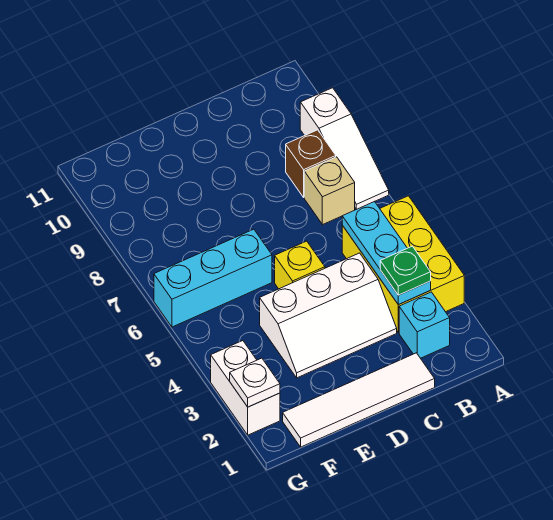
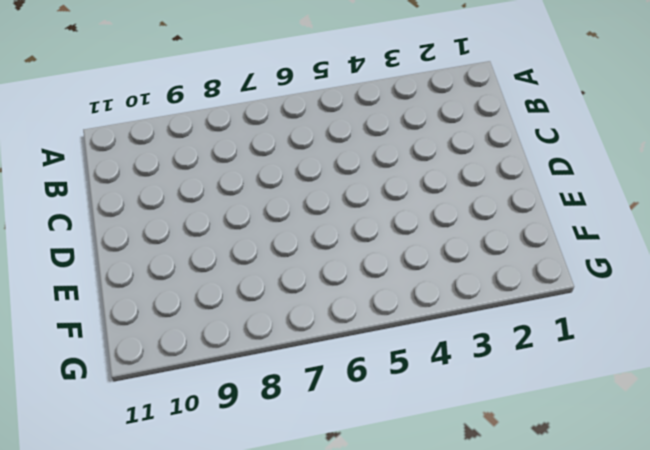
none -> yellow 2x3 brick [342,196,464,333]
none -> white 1x3 slope [300,88,389,209]
none -> cyan 1x1 brick [399,292,450,358]

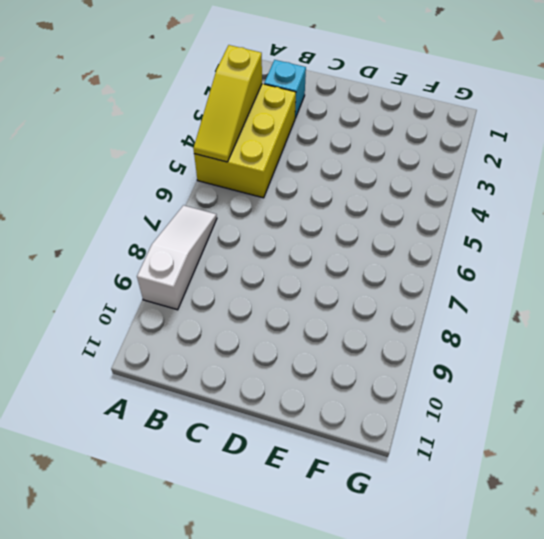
yellow 1x3 slope [193,45,262,162] -> none
none -> tan 1x1 brick [304,157,355,225]
none -> brown 1x1 brick [286,130,336,197]
none -> white 1x4 tile [283,353,435,447]

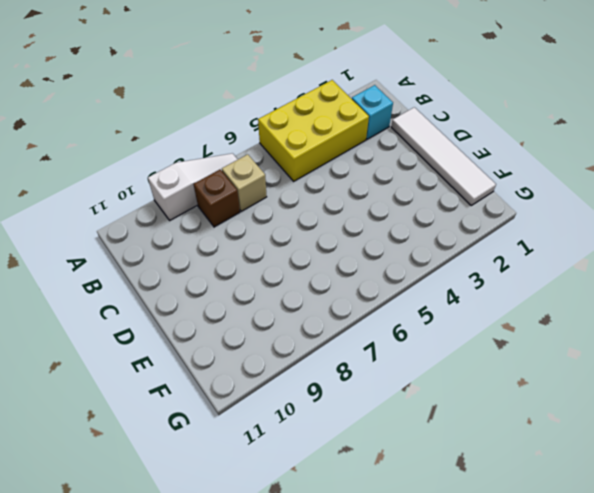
none -> white 2x3 slope [260,253,397,378]
none -> yellow 1x1 brick [275,241,325,289]
none -> cyan 1x3 brick [154,229,272,327]

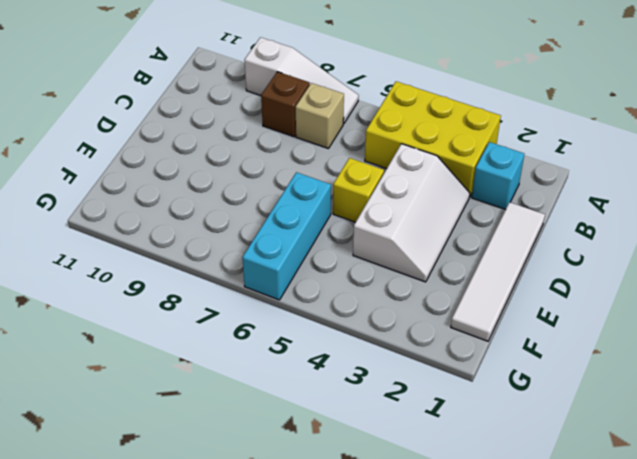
none -> white 1x2 brick [211,341,280,435]
none -> cyan 1x3 plate [342,201,431,305]
none -> white 1x1 plate [230,358,280,407]

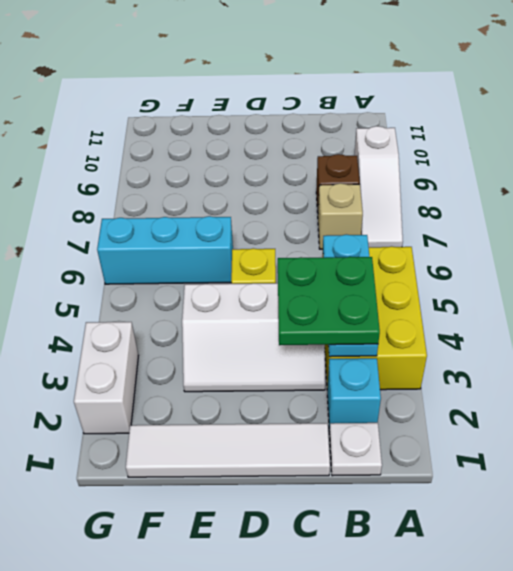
white 1x1 plate [329,423,382,476] -> white 1x1 plate moved to [230,358,280,407]
green 2x2 plate [278,257,380,345] -> green 1x1 plate [380,246,431,295]

